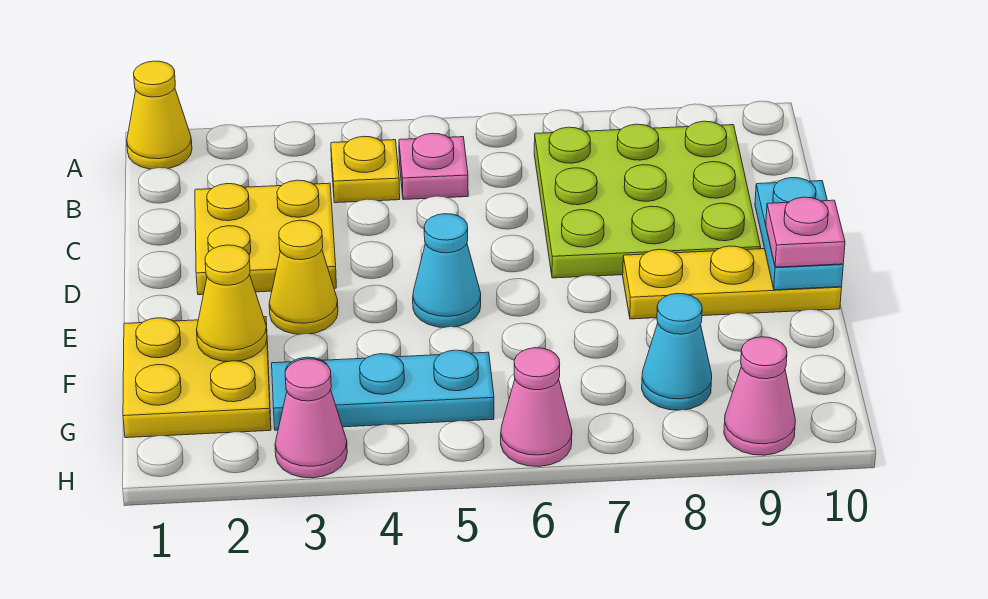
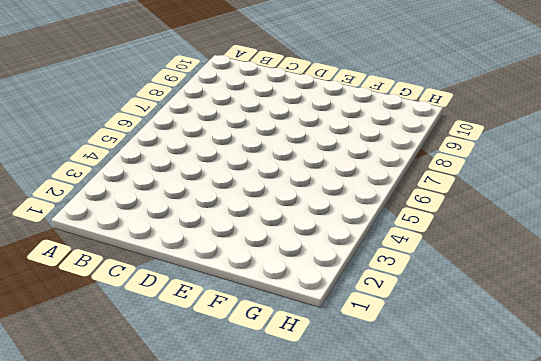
none -> yellow 1x1 cone [127,61,192,169]
none -> yellow 1x1 plate [331,136,400,203]
none -> pink 1x1 plate [399,133,468,200]

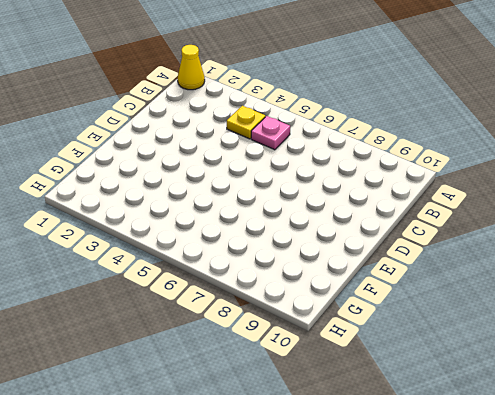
none -> lime 3x3 plate [534,121,761,278]
none -> yellow 2x2 plate [195,180,336,295]
none -> yellow 1x1 cone [269,220,338,334]

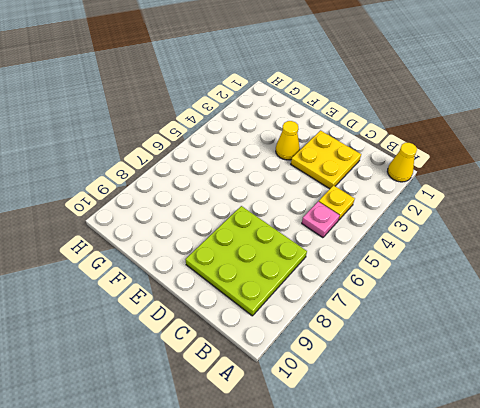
none -> cyan 1x1 cone [413,214,481,327]
none -> yellow 1x3 plate [623,246,842,319]
none -> yellow 2x2 plate [123,317,271,438]

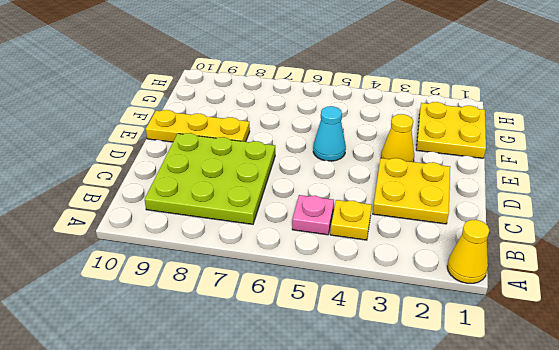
none -> cyan 1x3 plate [272,350,494,430]
none -> cyan 1x1 cone [642,293,712,410]
none -> pink 1x1 cone [275,359,347,478]

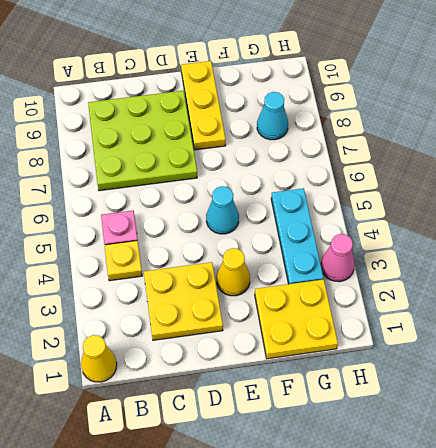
none -> pink 1x1 cone [501,348,572,466]
none -> pink 1x1 cone [724,337,795,455]
none -> cyan 1x2 plate [755,178,843,290]

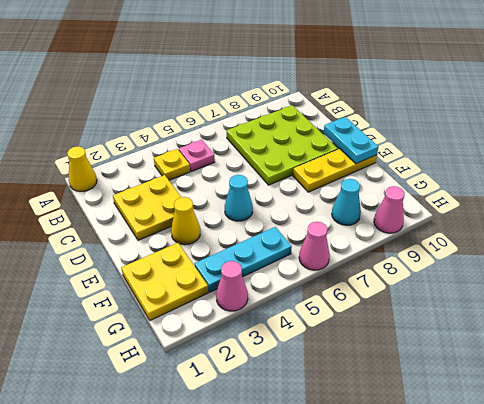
none -> yellow 1x1 cone [197,245,267,362]
none -> pink 1x1 plate [766,197,845,267]

